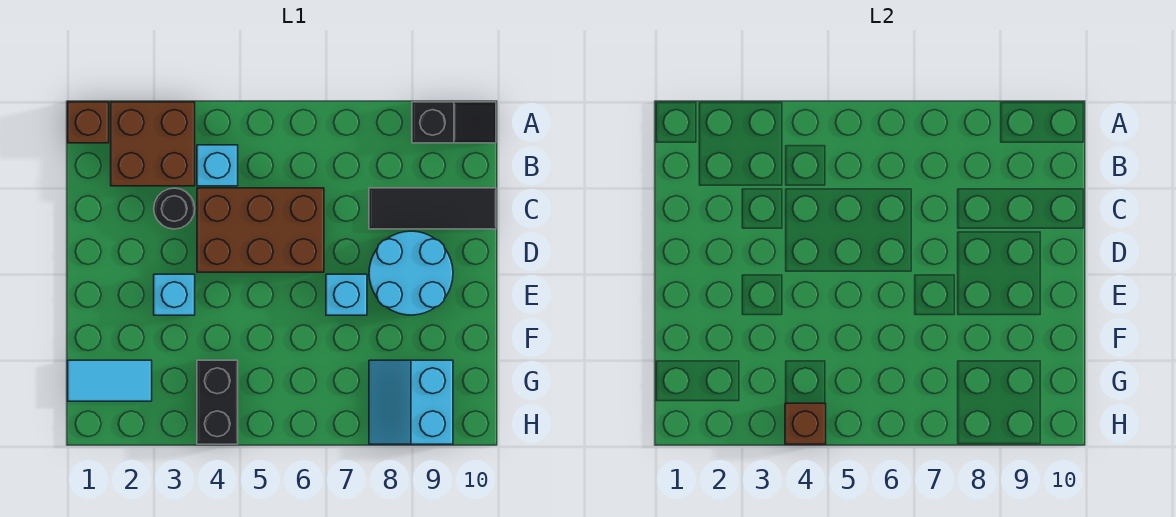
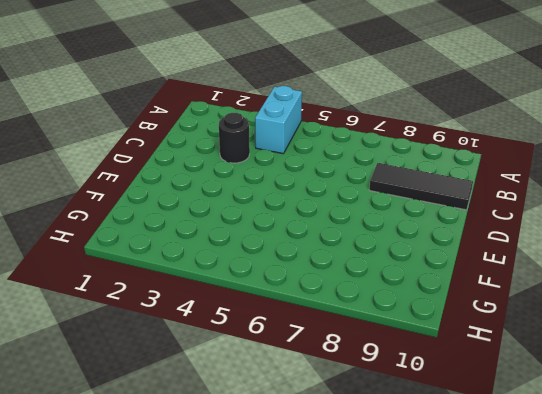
cyan 1x2 brick [255,86,302,154] -> cyan 1x1 brick [197,145,238,186]
none -> brown 1x1 brick [68,102,109,143]
none -> brown 2x2 brick [111,102,195,186]
none -> black 1x2 slope [412,102,496,143]

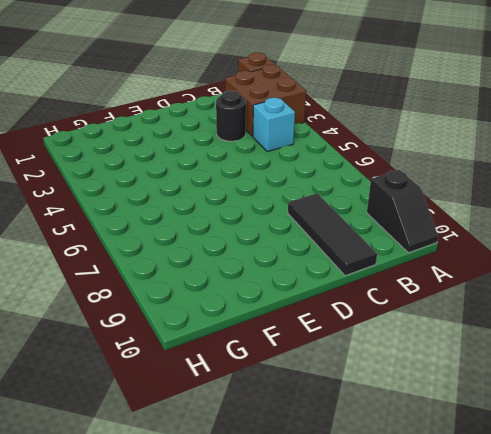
none -> brown 2x3 brick [197,188,324,272]
none -> cyan 2x2 round brick [369,231,453,315]
none -> cyan 1x1 brick [154,274,195,315]

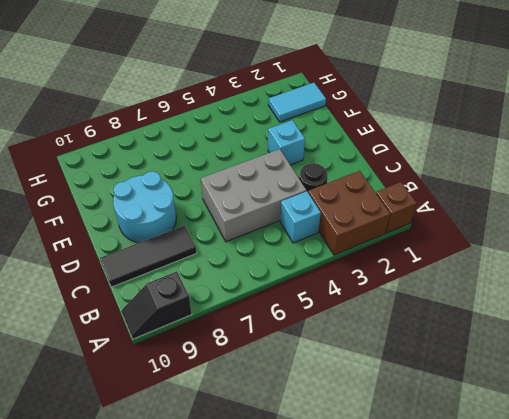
grey 2x3 brick [201,149,306,242] -> brown 2x3 brick [197,188,324,272]
none -> cyan 1x1 brick [326,274,367,315]
none -> black 1x2 brick [197,360,238,444]
none -> cyan 2x2 slope [369,360,453,444]

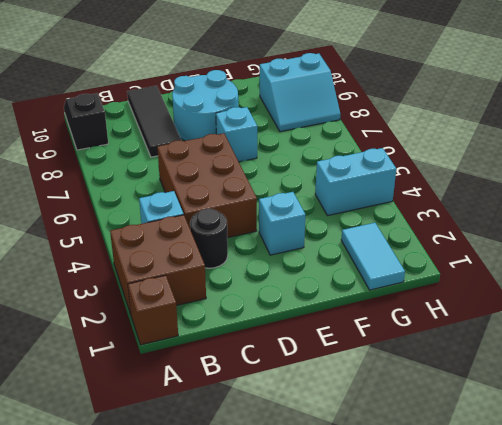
cyan 1x2 brick [315,148,396,216] -> black 1x2 brick [197,360,238,444]
none -> brown 1x1 brick [785,403,826,444]

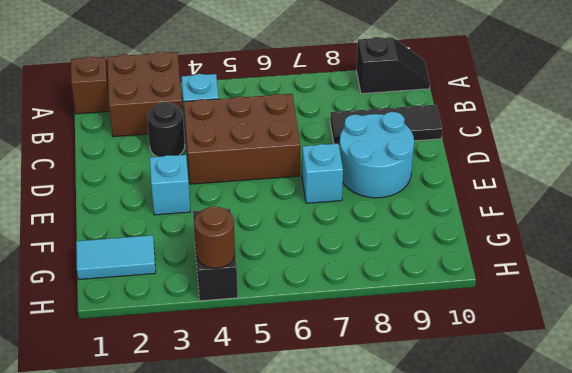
brown 1x1 round brick [194,206,235,268] -> brown 1x1 brick [785,403,826,444]
none -> cyan 2x2 slope [369,360,453,444]

